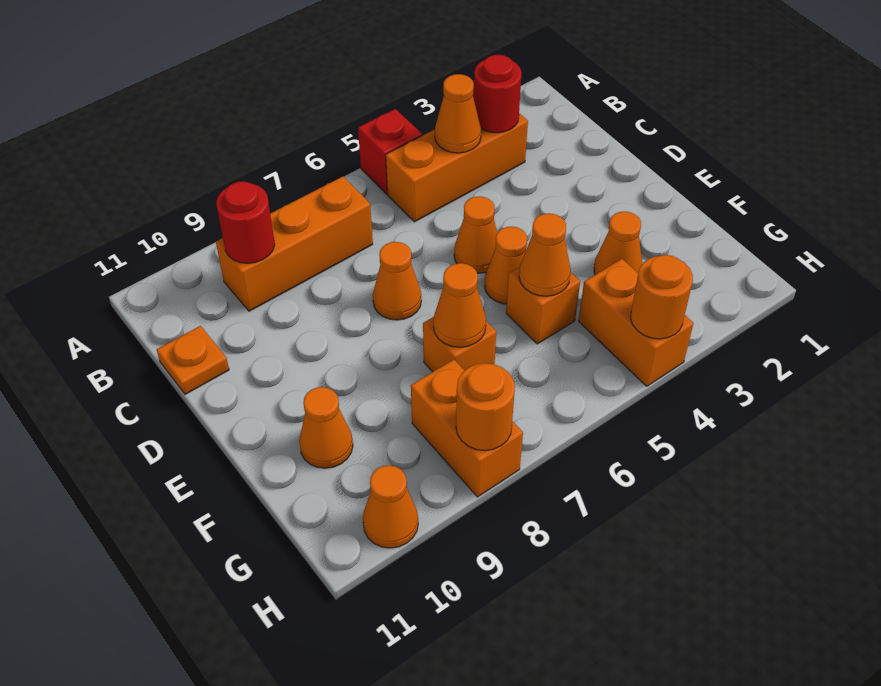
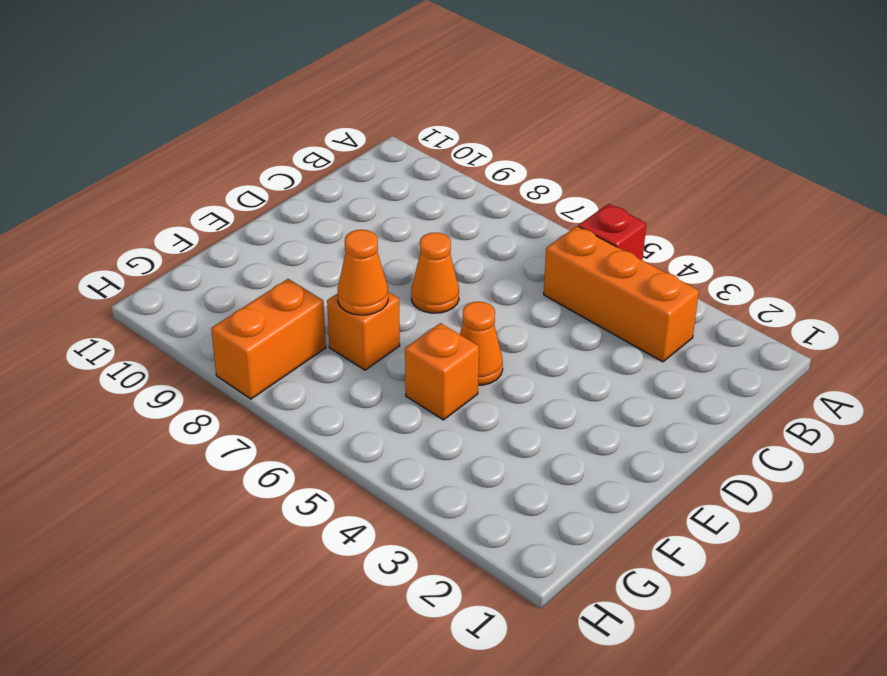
none -> orange 1x3 brick [216,177,373,311]
none -> orange 1x1 plate [157,326,229,394]
none -> orange 1x1 cone [454,196,497,273]

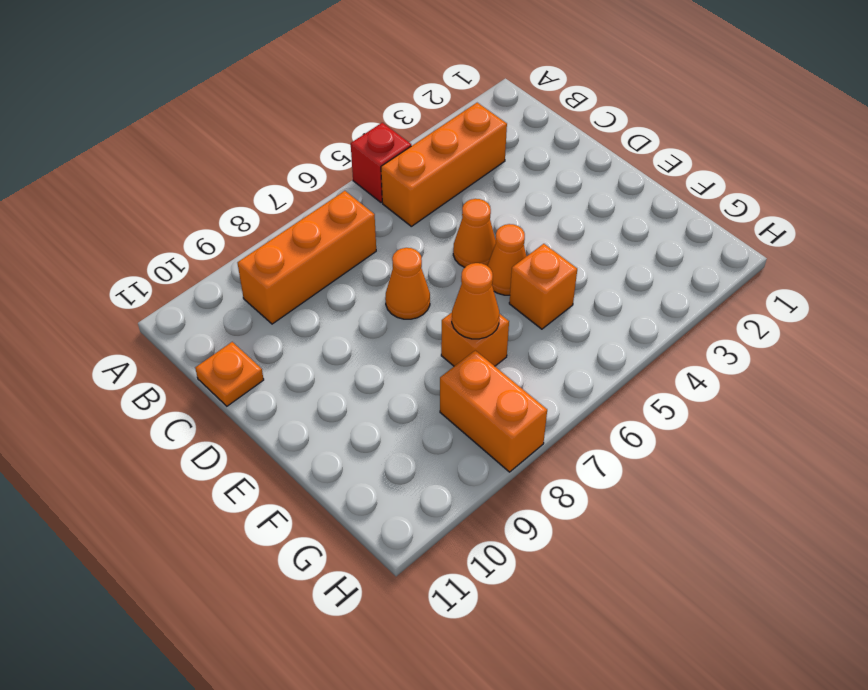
none -> orange 1x1 cone [594,212,642,275]
none -> orange 1x1 cone [299,387,353,468]
none -> orange 1x2 brick [579,259,694,386]

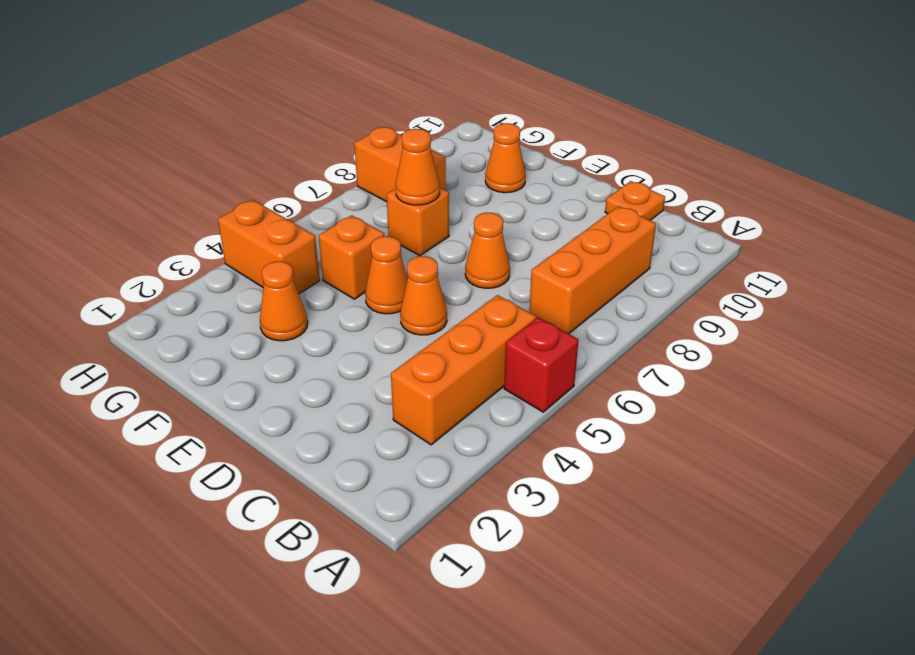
none -> orange 1x1 cone [363,465,418,548]
none -> red 1x1 round brick [474,55,522,133]
none -> orange 1x1 cone [435,74,481,153]

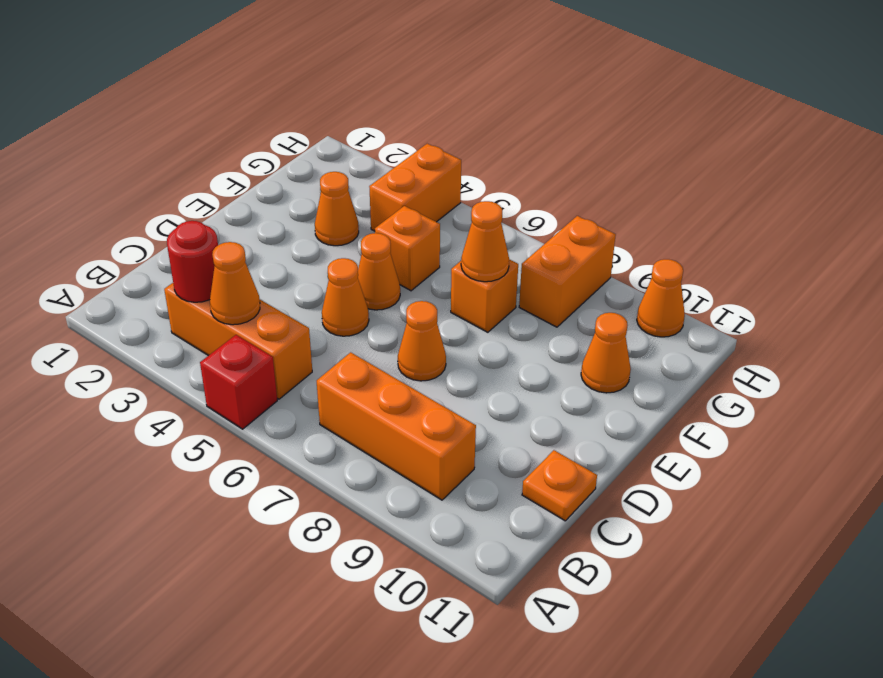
none -> red 1x1 round brick [216,181,275,263]
none -> orange 1x1 cone [519,213,571,296]
none -> orange 1x1 round brick [631,255,693,339]

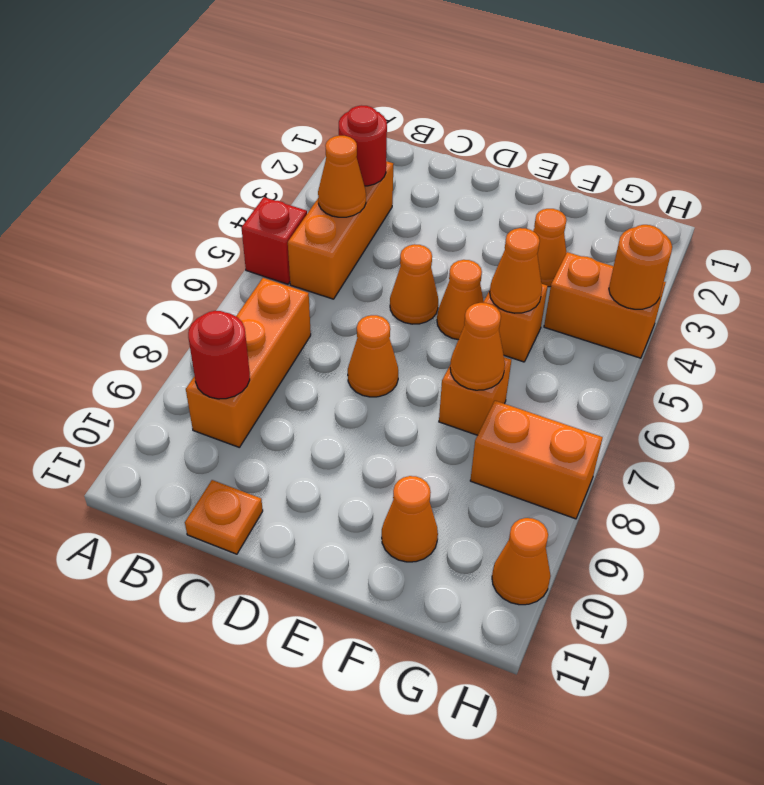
none -> orange 1x1 round brick [456,363,515,451]

